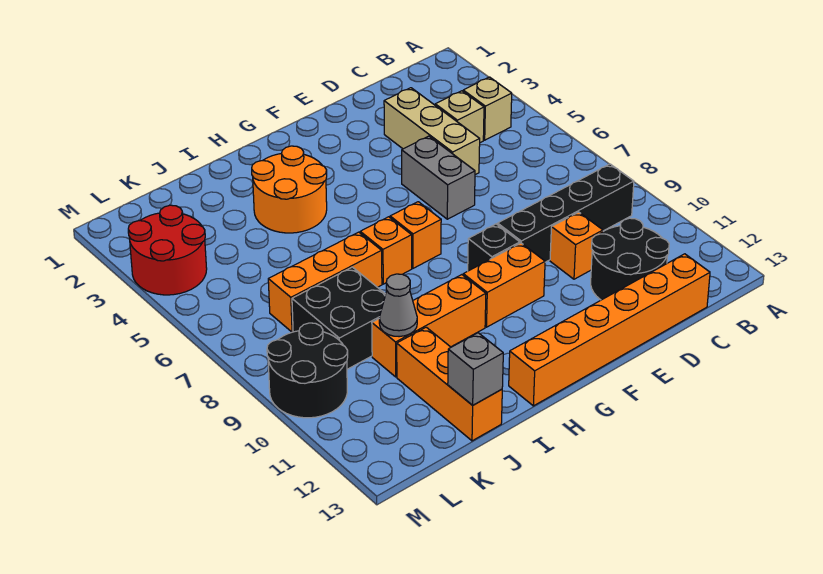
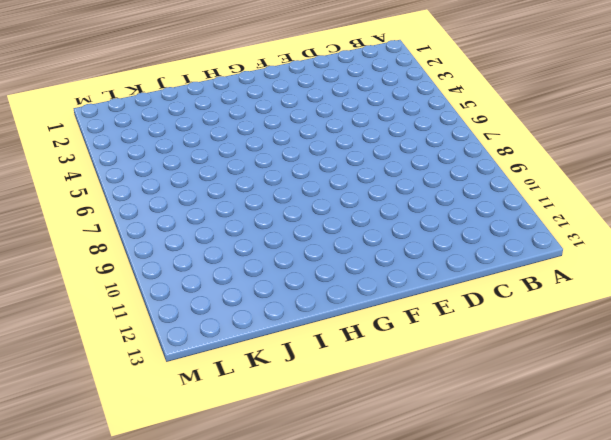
none -> tan 1x1 brick [463,77,512,140]
none -> black 1x4 brick [498,164,634,262]
none -> tan 1x1 brick [435,91,484,143]

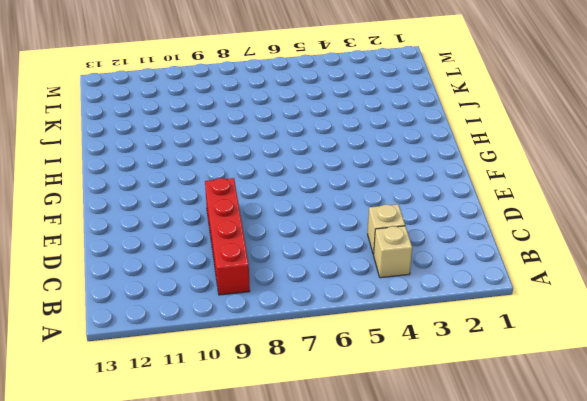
red 1x4 brick [205,178,250,295] -> black 1x4 brick [498,164,634,262]
none -> black 2x2 round brick [591,218,669,300]
none -> orange 1x6 brick [509,254,710,406]
none -> tan 1x3 brick [384,88,480,175]

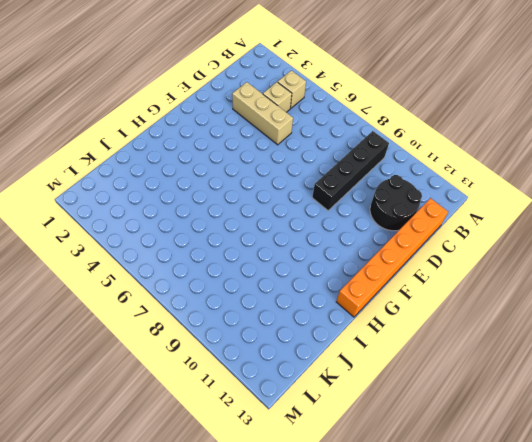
none -> orange 1x1 brick [550,212,603,279]
none -> grey 1x2 brick [402,136,475,219]
none -> black 1x1 brick [468,224,520,271]

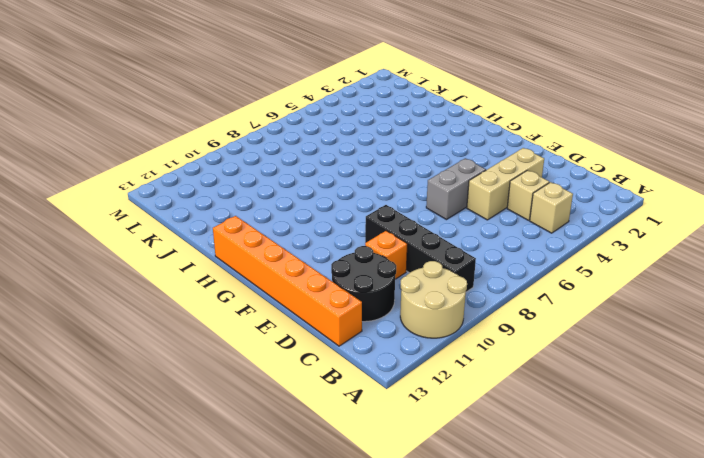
tan 2x2 round brick [400,261,467,338] -> none
none -> black 1x1 brick [468,224,520,271]
none -> orange 1x2 brick [463,243,545,327]
none -> orange 1x1 brick [390,202,441,268]

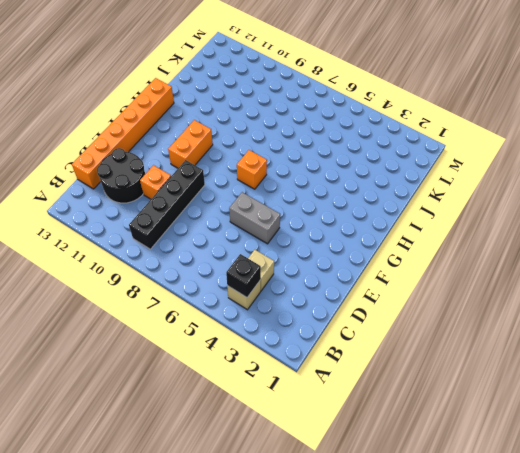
black 1x1 brick [226,254,261,297] -> black 1x1 brick moved to [468,224,520,271]
none -> tan 1x3 brick [384,88,480,175]
none -> orange 2x2 round brick [252,146,327,233]
none -> orange 1x1 brick [360,217,412,284]

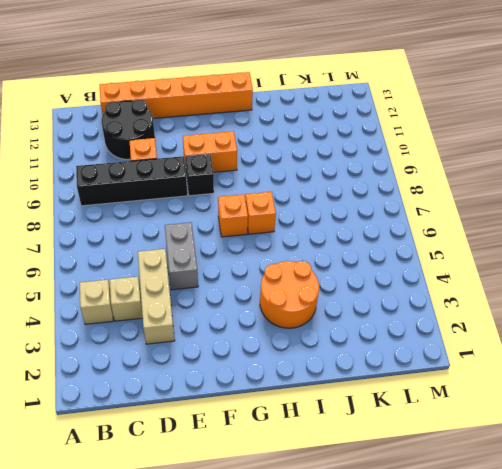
none -> orange 1x3 brick [372,275,486,377]
none -> orange 1x3 brick [268,232,382,332]
none -> black 2x2 brick [292,267,386,369]

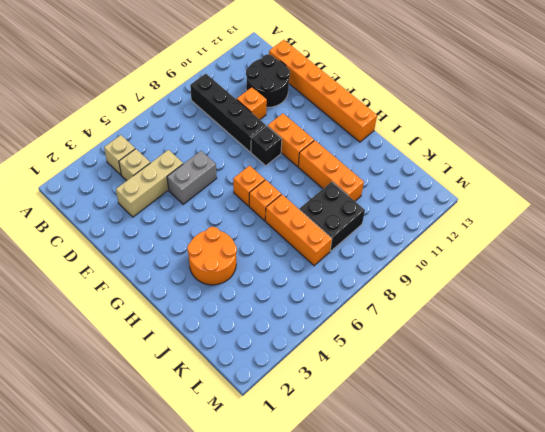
none -> orange 1x3 brick [397,327,502,441]
none -> red 2x2 round brick [128,205,207,295]
none -> black 2x2 round brick [267,323,348,418]

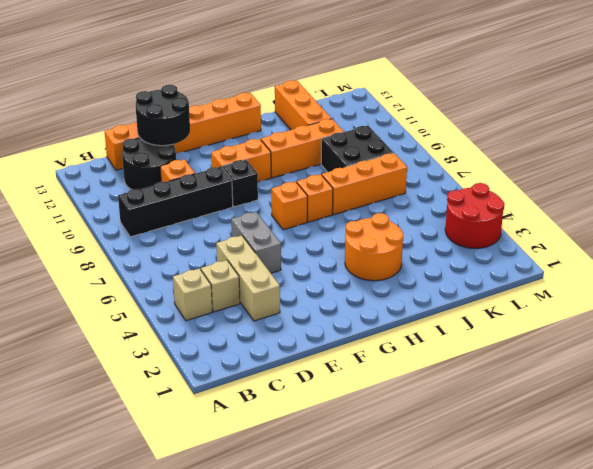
black 2x2 round brick [136,85,190,146] -> black 2x2 round brick moved to [267,323,348,418]
none -> grey 1x1 cone [379,274,417,337]
none -> grey 1x1 brick [448,333,503,405]

